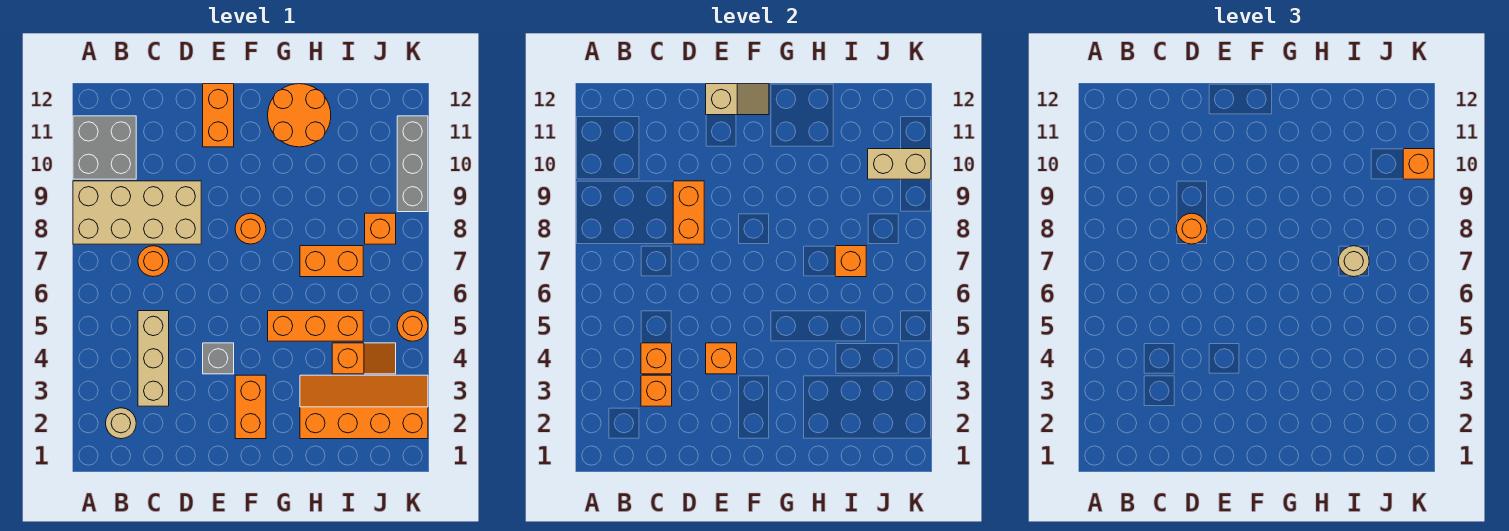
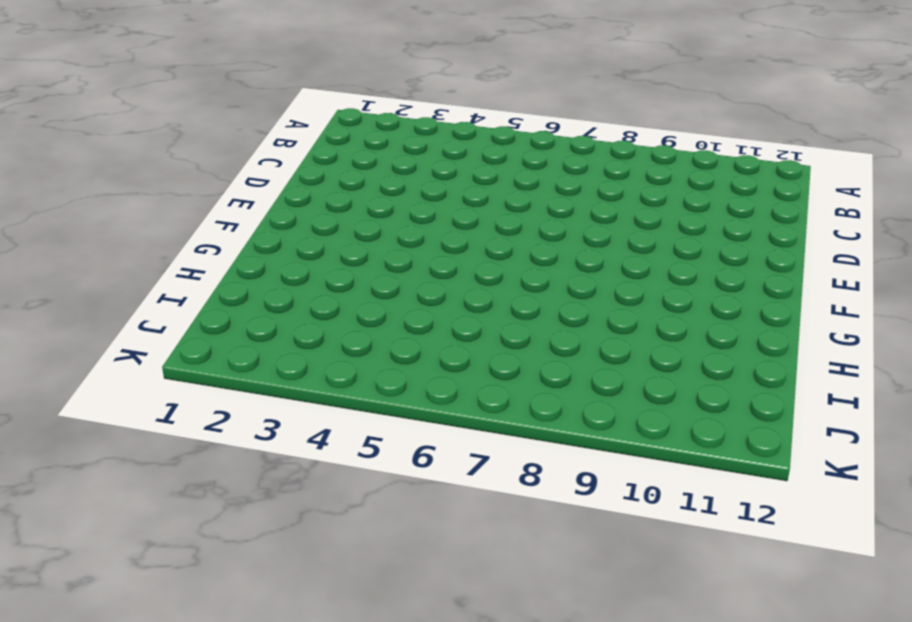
none -> tan 2x4 brick [73,181,201,244]
none -> grey 2x2 brick [73,116,136,179]
none -> tan 1x1 round brick [106,408,136,439]

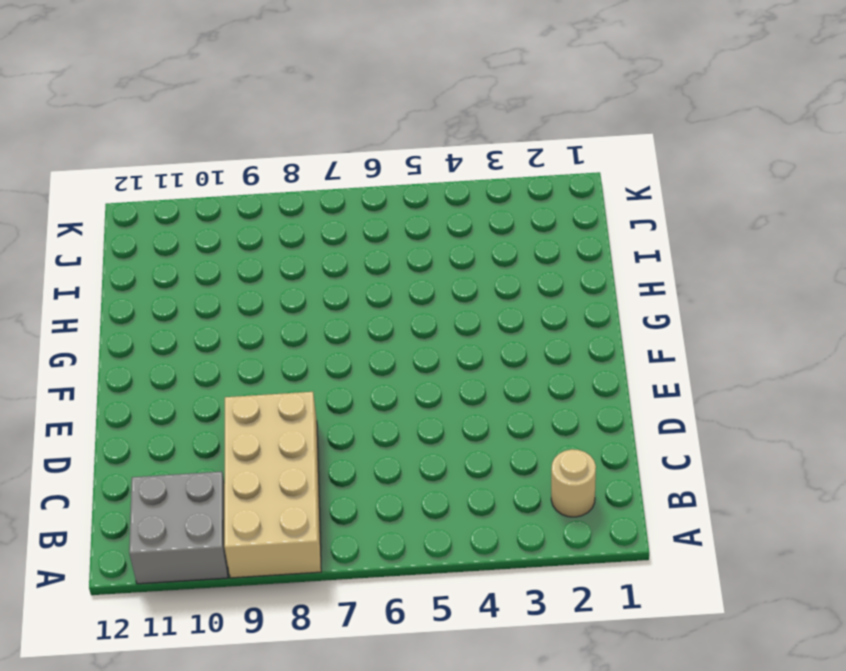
none -> tan 1x3 brick [138,311,169,406]
none -> orange 1x1 round brick [138,246,169,277]
none -> grey 1x1 brick [203,343,234,374]

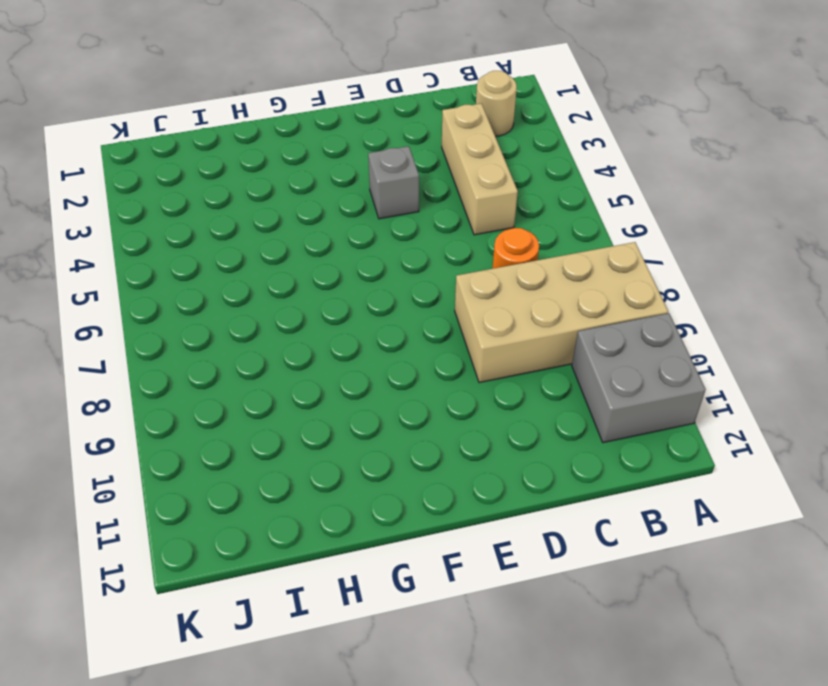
none -> orange 1x2 brick [203,84,234,147]
none -> orange 1x2 brick [235,375,266,439]
none -> orange 1x1 round brick [235,213,266,244]

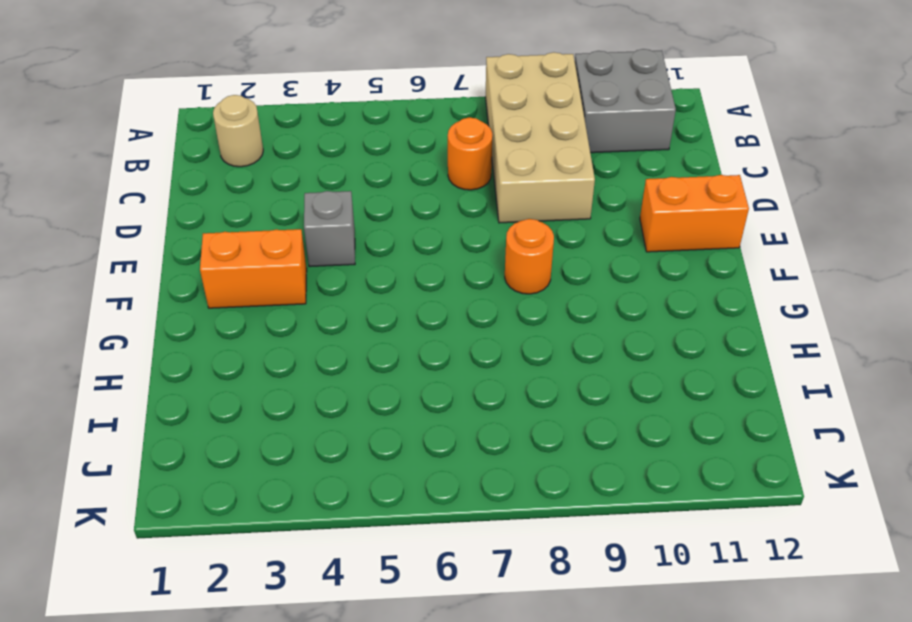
none -> tan 1x3 brick [138,311,169,406]
none -> orange 1x3 brick [268,311,363,341]
none -> orange 2x2 round brick [268,84,331,147]

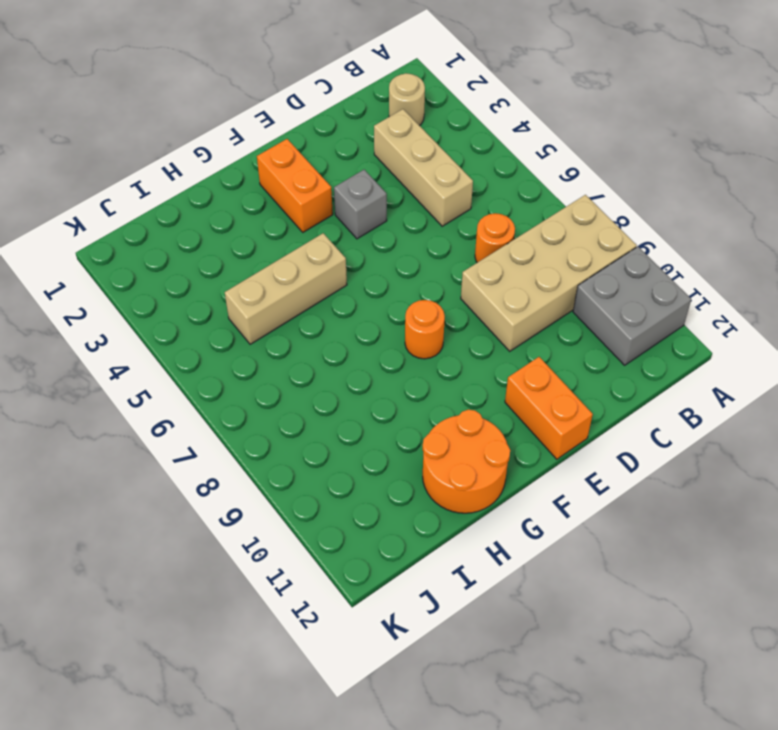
tan 1x3 brick [225,233,347,344] -> orange 1x3 brick [268,311,363,341]
none -> orange 2x4 slope [300,375,428,439]
none -> orange 1x2 brick [300,246,363,277]
none -> orange 1x2 slope [332,343,396,374]

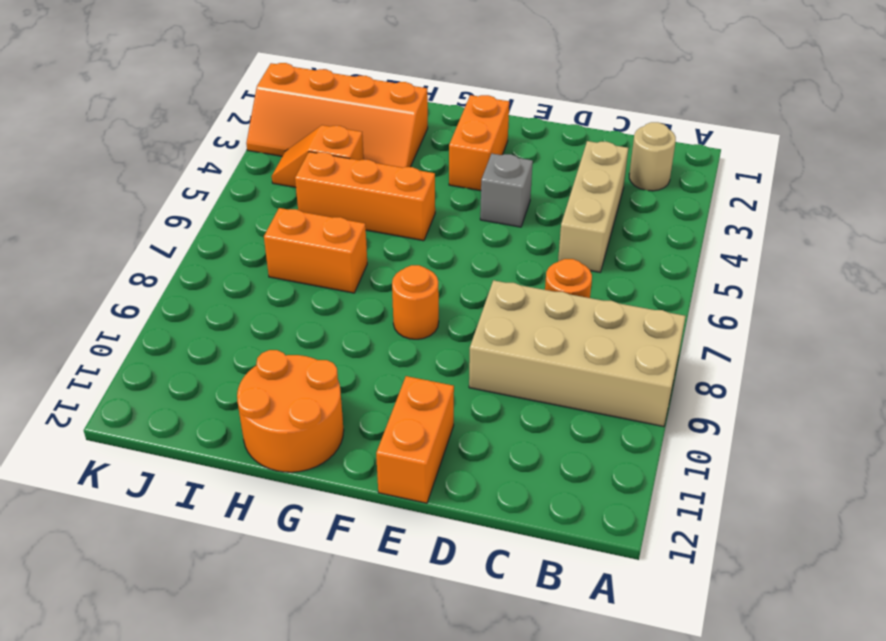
none -> grey 2x2 brick [73,116,136,179]
none -> orange 1x1 brick [365,213,396,244]
none -> orange 1x1 round brick [397,311,428,341]

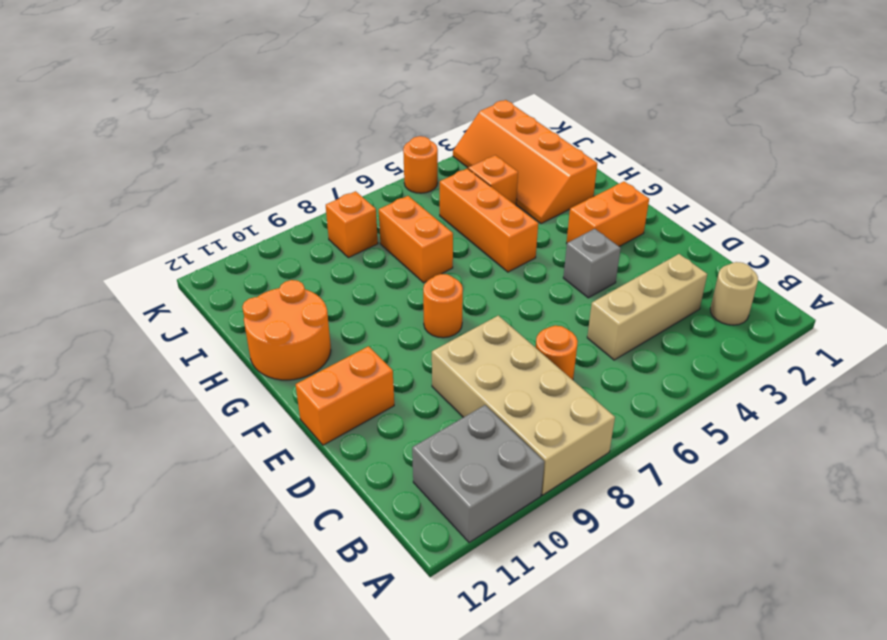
none -> grey 1x3 brick [397,116,428,212]
none -> orange 1x1 brick [641,375,672,406]
none -> orange 1x1 brick [641,343,672,374]

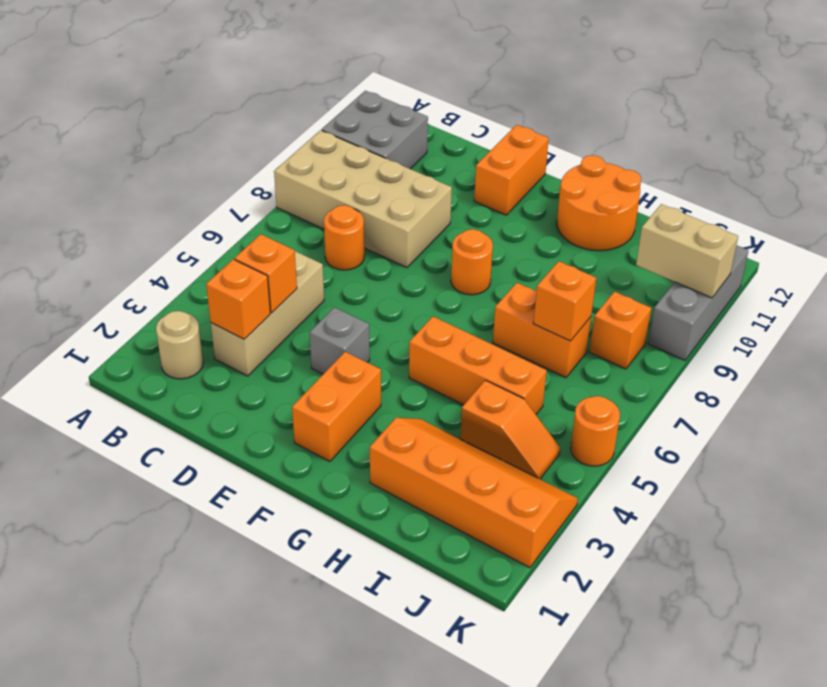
none -> orange 1x2 brick [673,181,704,244]
none -> orange 1x1 brick [706,343,737,374]
none -> tan 1x2 slope [706,84,769,115]

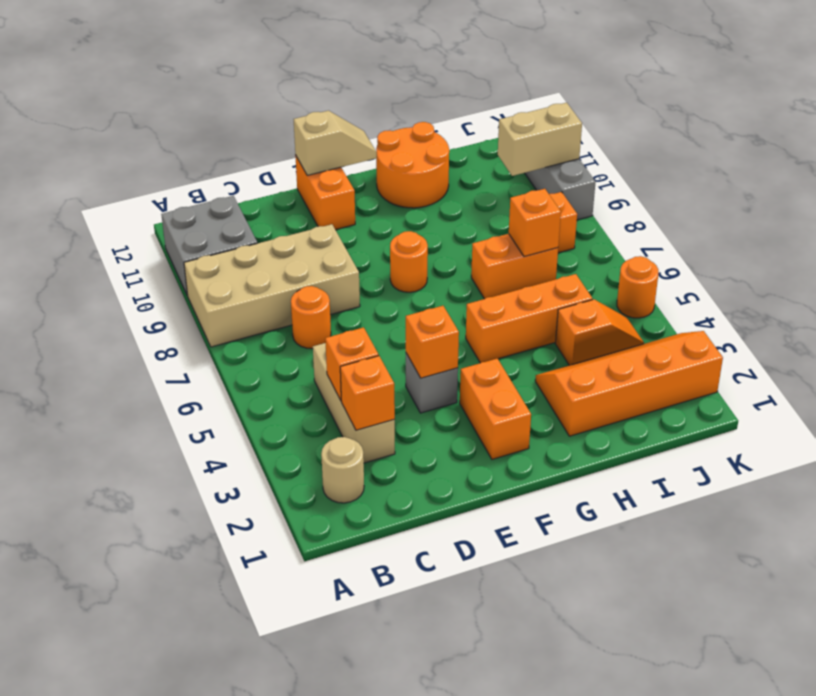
none -> orange 1x2 brick [673,181,704,244]
none -> orange 1x1 round brick [1176,213,1207,244]
none -> tan 1x1 round brick [1338,246,1369,277]

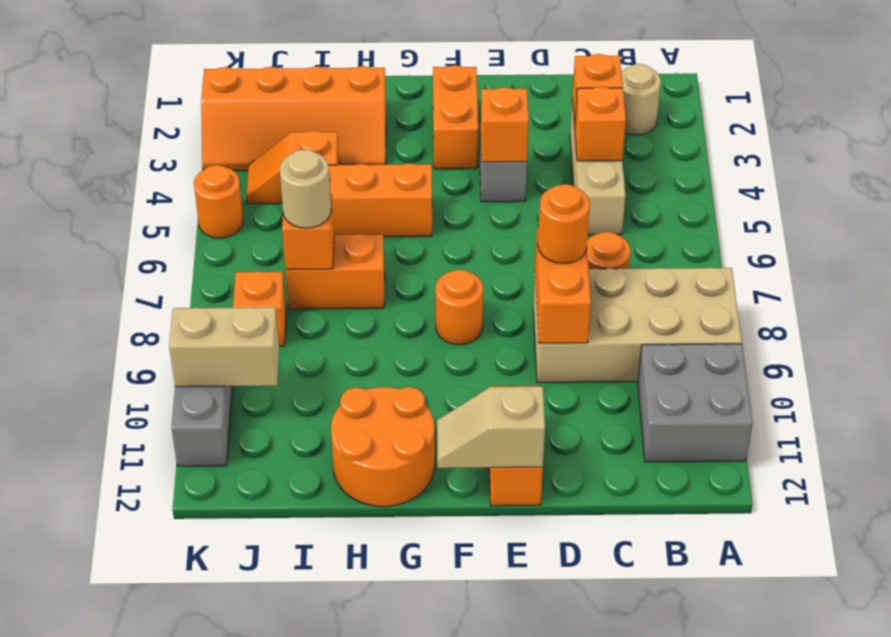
none -> orange 1x1 brick [1403,149,1434,179]

